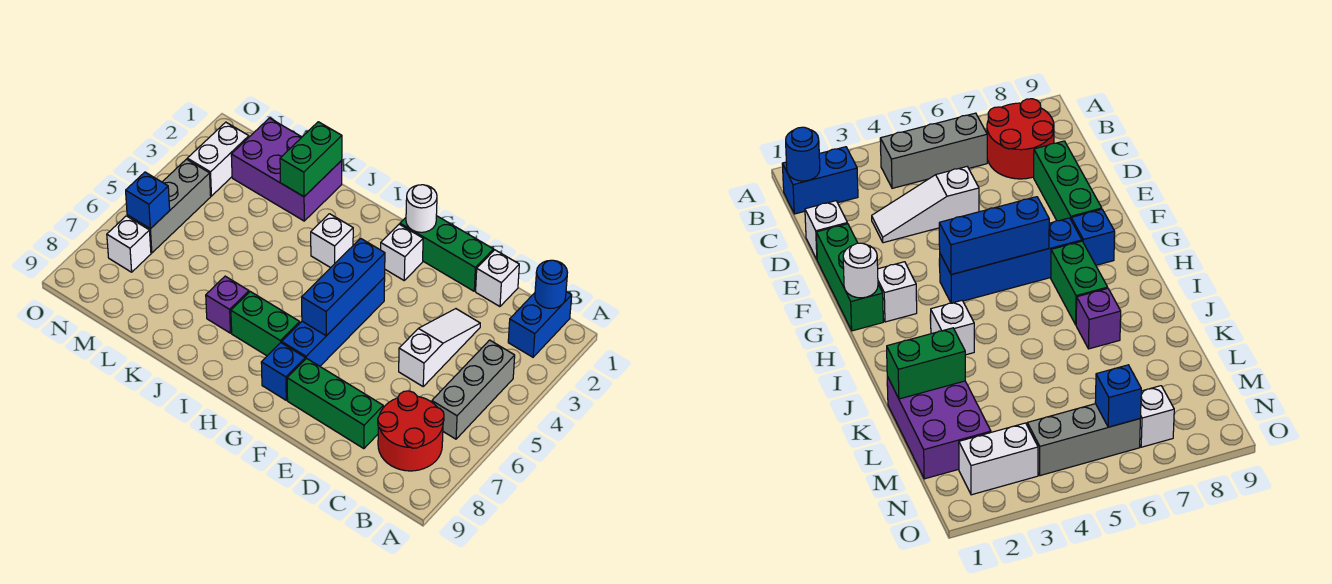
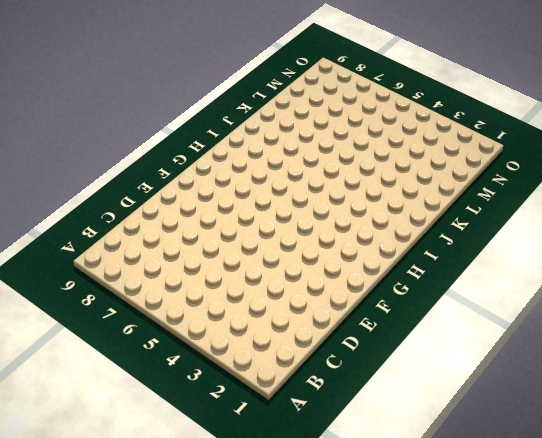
none -> blue 1x2 brick [508,292,572,357]
none -> grey 1x3 brick [432,340,515,439]
none -> red 2x2 round brick [378,391,444,471]

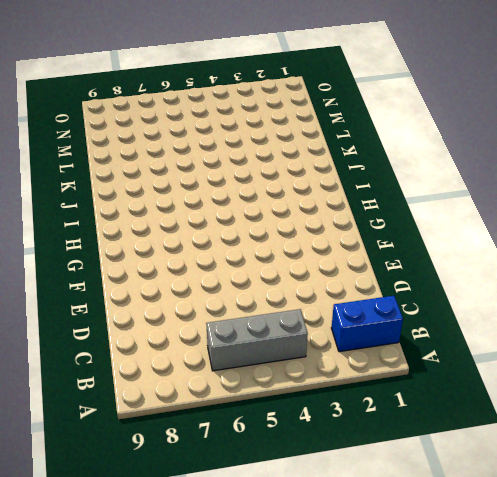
none -> red 2x2 round brick [378,391,444,471]
none -> white 1x1 brick [476,250,519,306]
none -> white 1x3 slope [399,309,480,386]

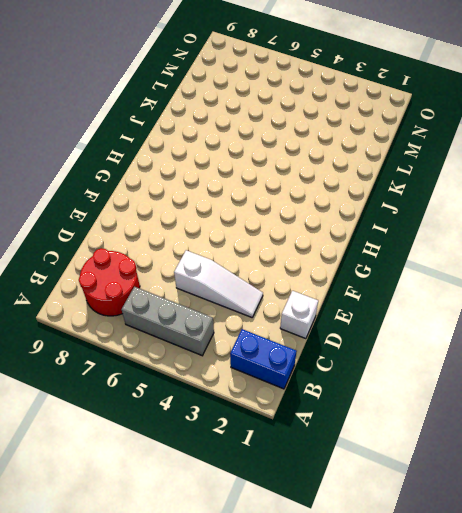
none -> green 1x3 brick [287,358,383,449]
none -> green 1x3 brick [400,216,494,291]
none -> white 1x1 brick [381,224,423,280]

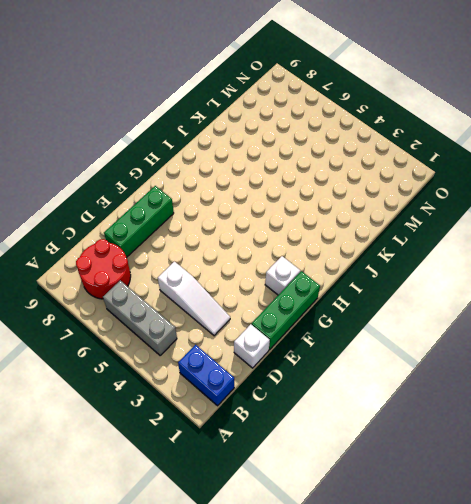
none -> blue 1x4 brick [282,277,385,366]
none -> blue 1x1 brick [261,343,305,400]
none -> green 1x2 brick [231,292,300,356]

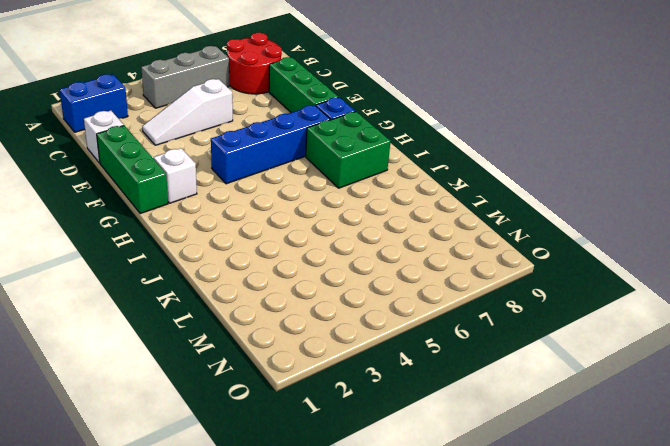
green 2x2 brick [306,112,391,188] -> green 1x2 brick [231,292,300,356]
none -> white 1x1 brick [311,214,353,268]
none -> purple 1x1 brick [206,276,249,333]
none -> purple 2x3 brick [231,118,342,221]

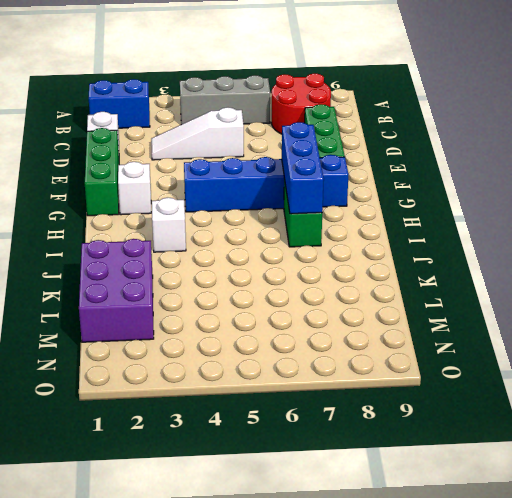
blue 1x3 brick [282,122,324,214] -> blue 1x3 brick turned to [302,238,385,336]
none -> purple 1x1 brick [206,276,249,333]
none -> white 1x2 brick [187,122,249,196]
none -> grey 1x3 brick [127,159,211,253]

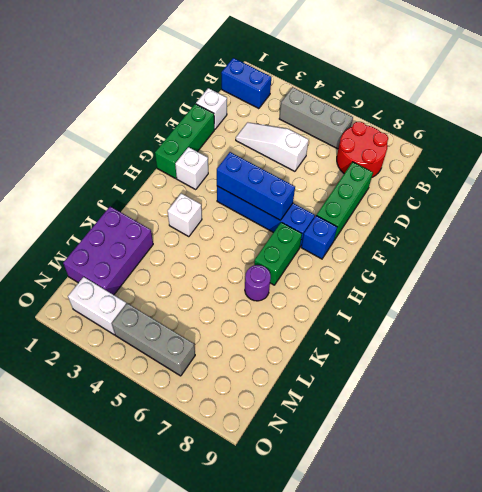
purple 1x1 round brick [245,265,271,301] -> purple 1x1 brick [206,276,249,333]
none -> white 1x1 brick [107,216,151,272]
none -> blue 1x1 round brick [535,260,568,309]
none -> white 1x1 round brick [406,185,437,232]

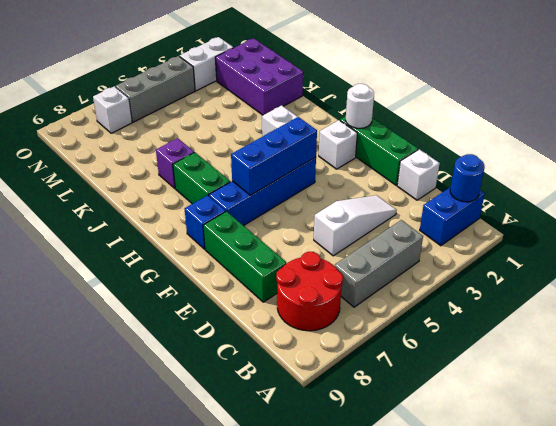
none -> green 1x2 brick [280,122,342,197]
none -> blue 1x1 brick [126,172,170,229]

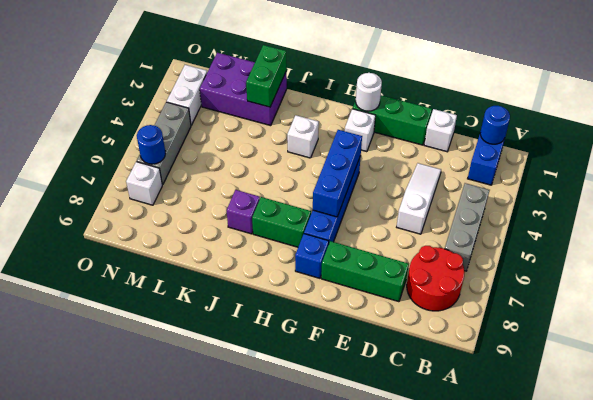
blue 1x1 round brick [137,125,165,164] -> blue 1x1 brick [126,172,170,229]

